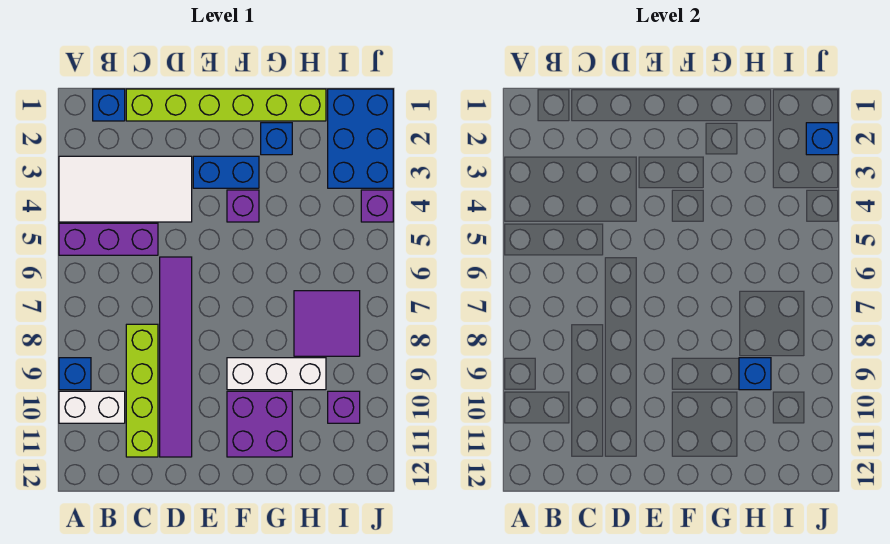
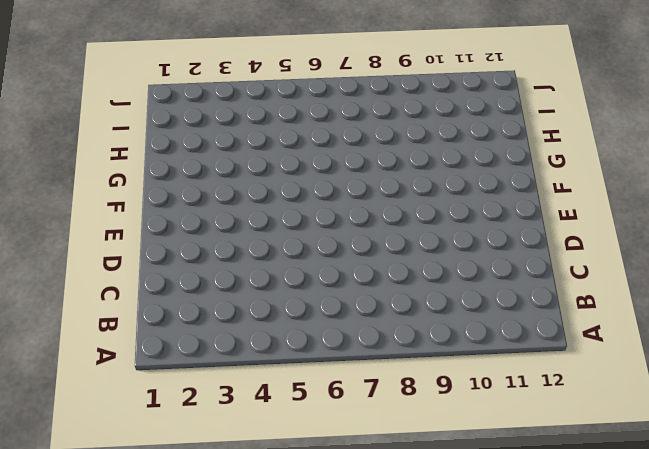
none -> white 2x4 tile [59,156,192,222]
none -> purple 1x3 brick [59,223,158,255]
none -> blue 1x1 brick [59,358,91,390]

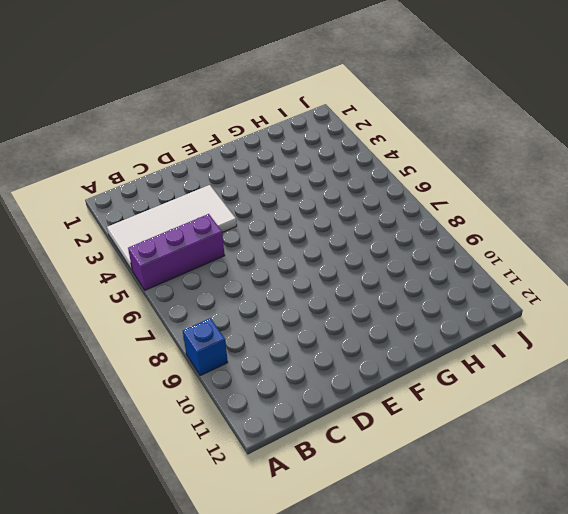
none -> white 1x2 brick [59,391,125,423]
none -> blue 1x1 brick [93,89,125,121]
none -> lime 1x6 brick [126,89,326,121]

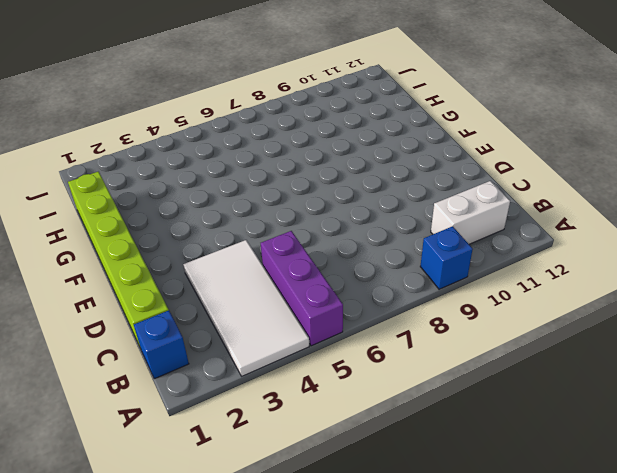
white 1x2 brick [431,181,510,244] -> white 1x2 brick turned to [59,391,125,423]
none -> lime 1x4 brick [126,324,158,457]
none -> purple 1x6 tile [160,257,192,457]
none -> blue 1x2 brick [193,156,259,188]

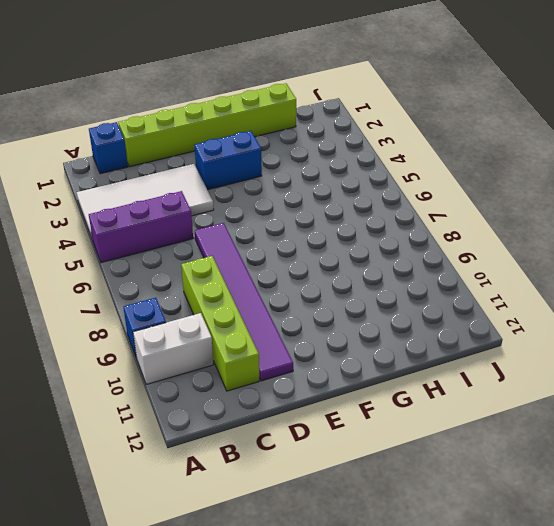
none -> purple 1x1 brick [227,190,259,222]
none -> white 1x3 brick [227,358,326,390]
none -> purple 2x2 brick [227,391,292,457]

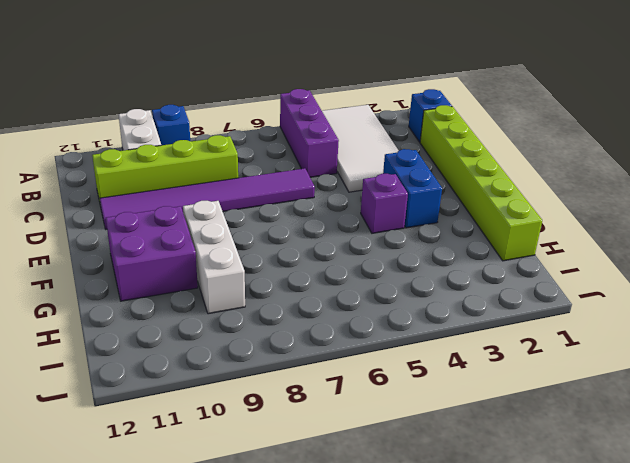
none -> blue 1x1 brick [261,123,292,155]
none -> purple 2x2 tile [294,291,360,356]
none -> blue 2x3 brick [328,89,393,188]

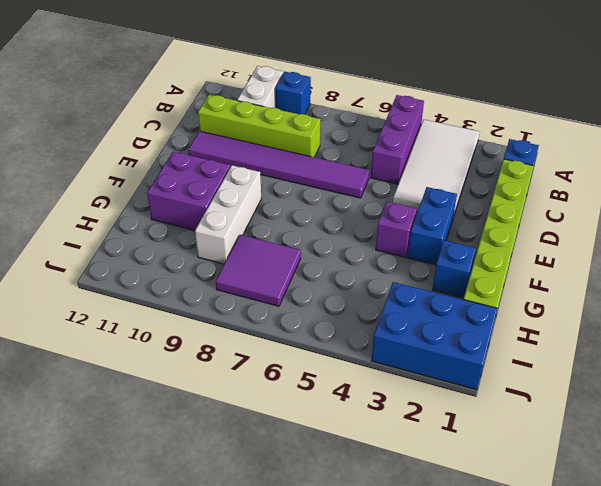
none -> purple 1x1 brick [328,391,360,423]
none -> purple 1x1 brick [361,190,393,222]
none -> blue 1x1 brick [739,358,771,390]

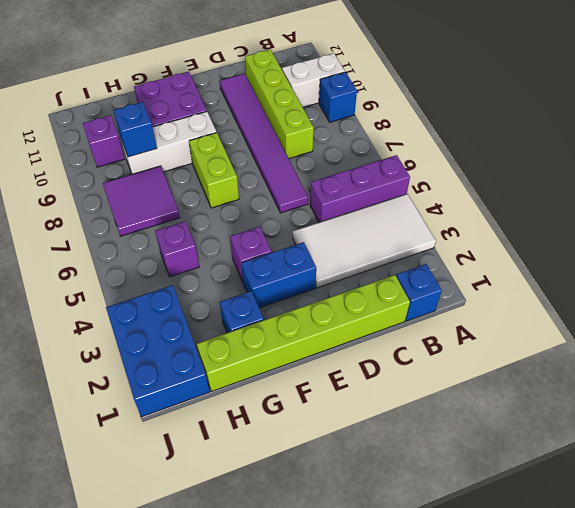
lime 1x2 brick [189,133,239,208] -> none
purple 1x1 brick [155,221,199,277] -> purple 1x1 brick moved to [361,190,393,222]
none -> blue 1x1 brick [806,123,838,155]

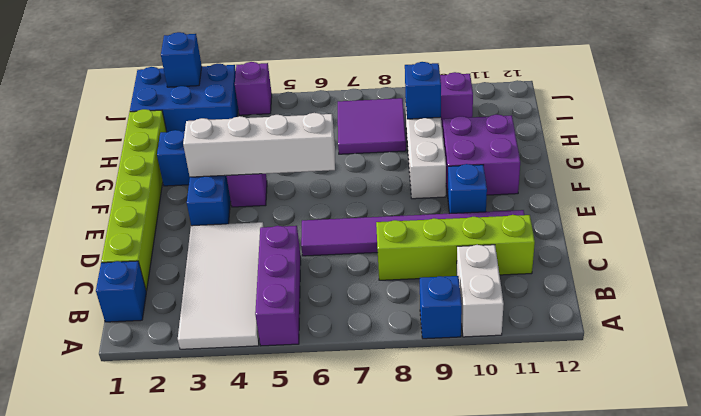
blue 1x1 brick [448,164,487,214] -> none
white 1x4 brick [183,113,335,177] -> none

